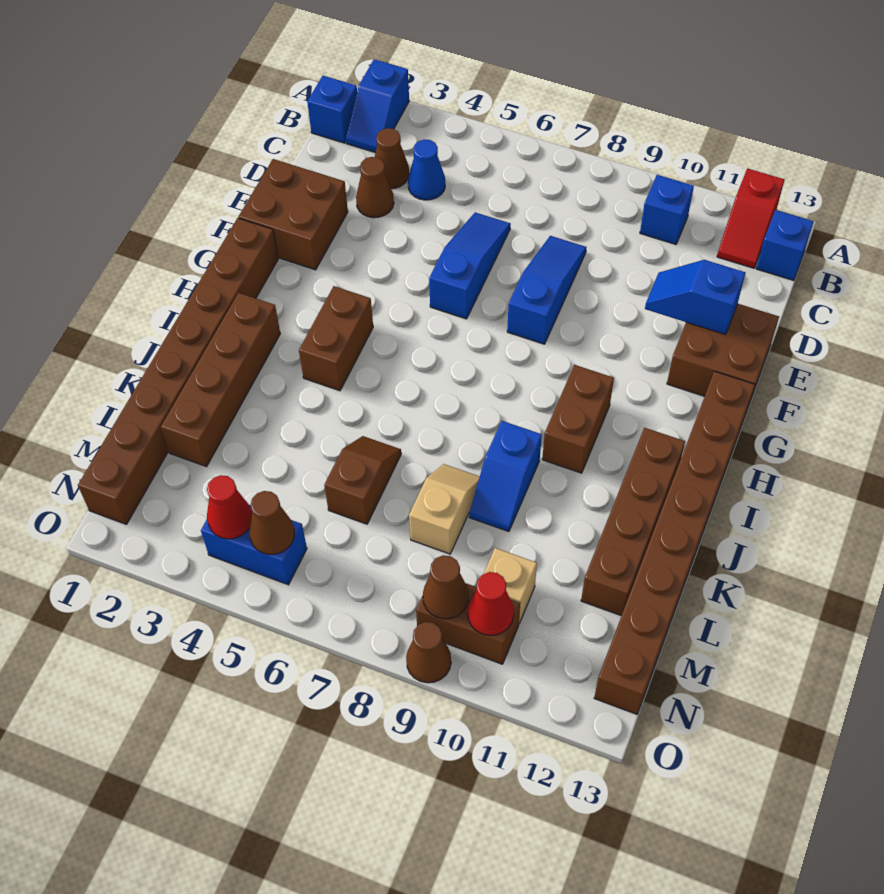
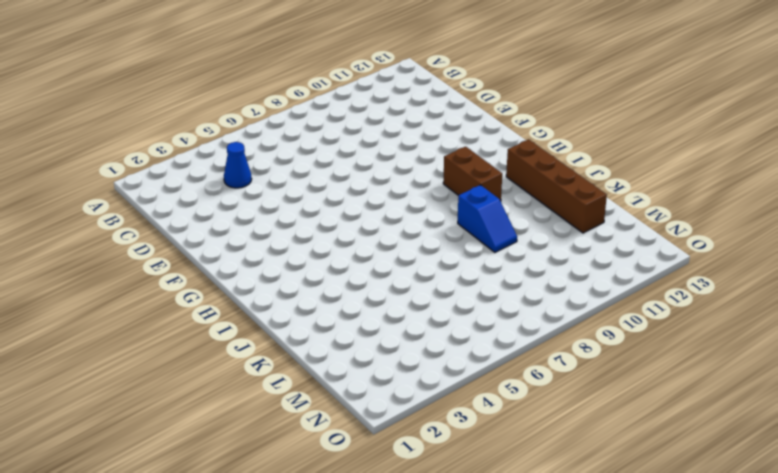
none -> blue 1x2 slope [346,59,409,153]
none -> red 1x2 slope [717,168,784,268]
none -> blue 1x1 brick [307,76,357,143]
none -> blue 1x1 brick [640,175,694,244]

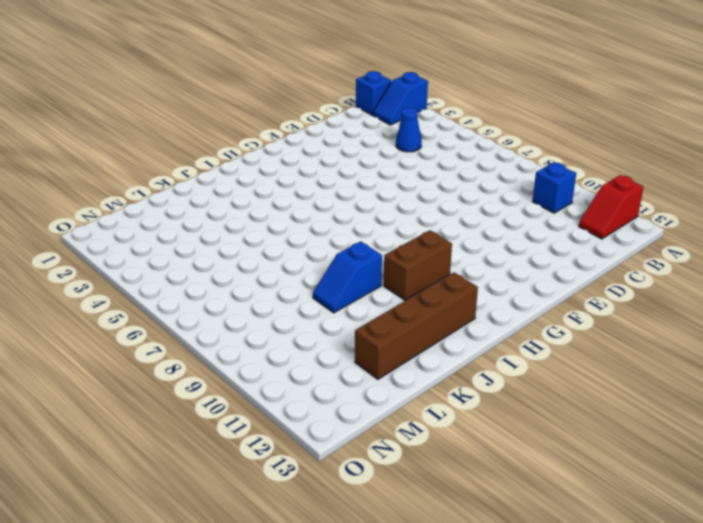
none -> blue 1x1 brick [756,210,814,280]
none -> brown 1x1 cone [375,128,409,189]
none -> brown 1x1 cone [356,157,394,218]
none -> blue 1x3 slope [429,212,511,319]

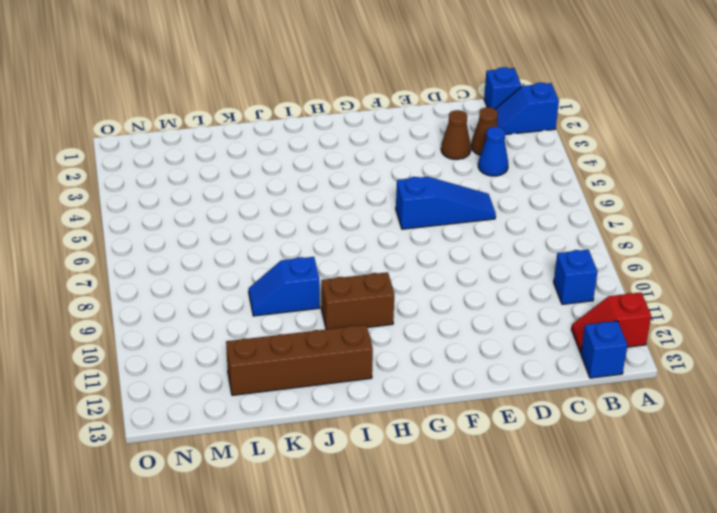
none -> blue 1x3 slope [507,236,587,344]
none -> brown 2x2 brick [239,159,348,270]
none -> brown 2x2 brick [667,304,779,404]
none -> brown 1x8 brick [78,218,278,524]

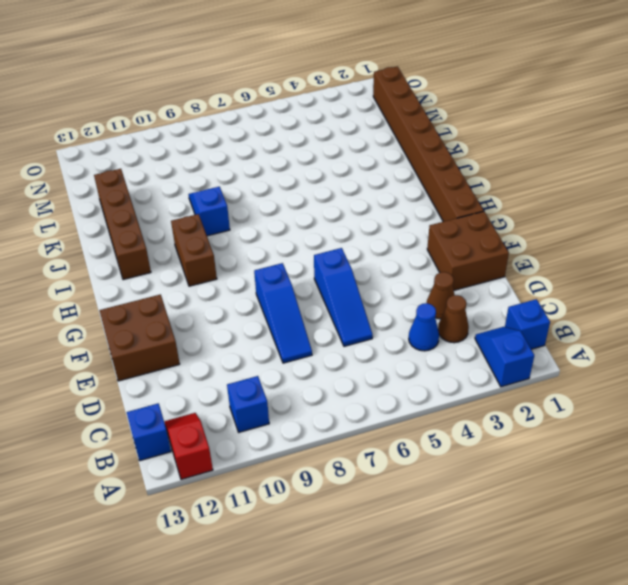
none -> brown 1x8 brick [594,371,755,714]
none -> brown 1x2 brick [299,286,373,391]
none -> brown 1x4 brick [161,293,280,467]
none -> brown 1x2 slope [324,436,401,524]

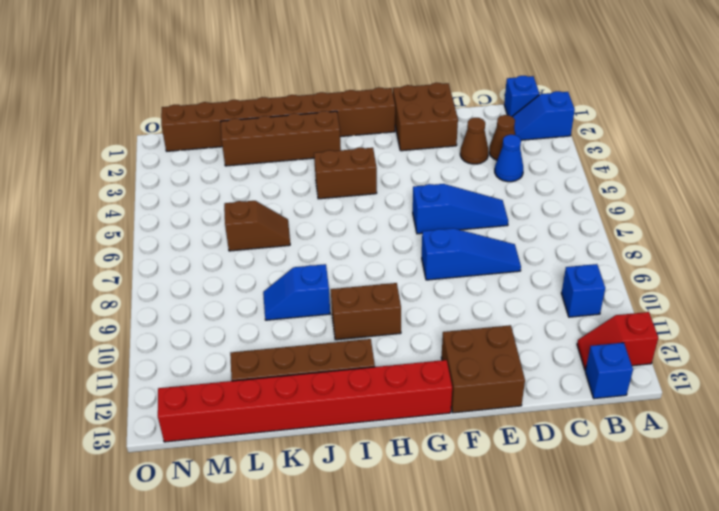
red 1x8 brick [158,360,452,442] -> brown 1x8 brick [594,371,755,714]
none -> tan 1x2 slope [409,464,480,554]
none -> tan 1x1 brick [484,548,537,623]
none -> blue 1x2 brick [201,505,307,585]
none -> brown 1x2 brick [416,583,520,664]

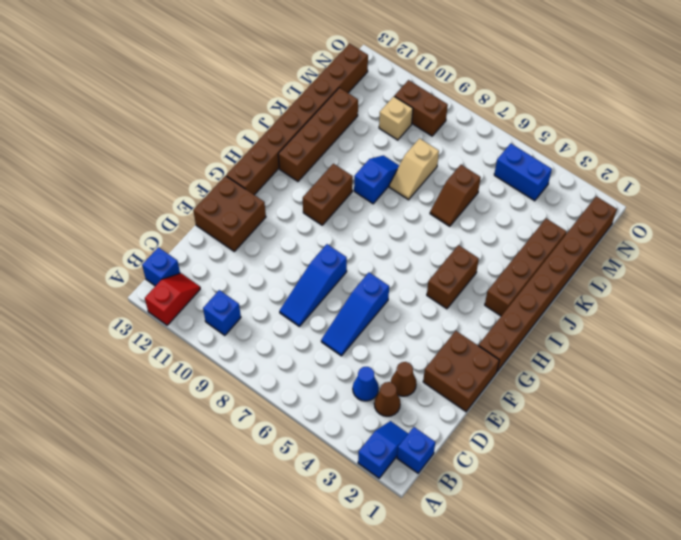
none -> brown 1x1 cone [406,622,451,683]
none -> blue 1x2 slope [645,260,745,335]
none -> red 1x1 cone [207,475,252,539]
none -> brown 1x1 cone [249,491,295,555]

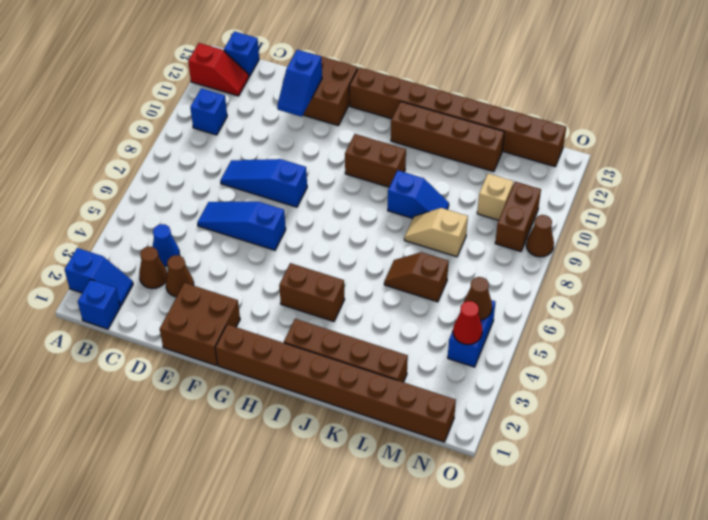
none -> brown 1x1 cone [423,555,469,619]
none -> red 1x1 cone [468,572,514,636]

